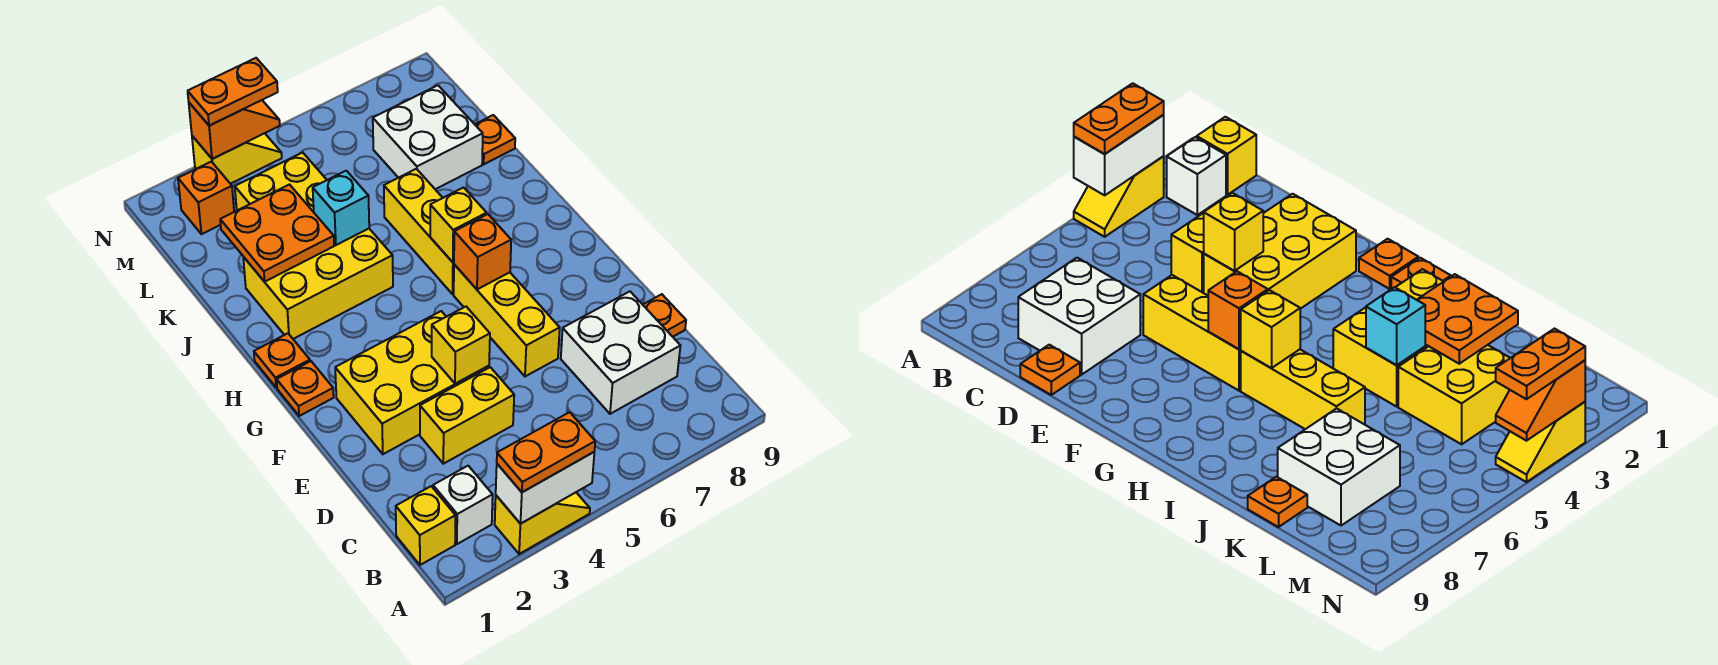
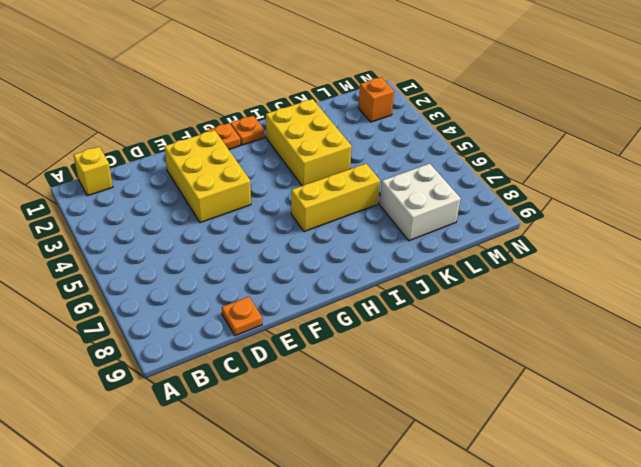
none -> yellow 1x2 slope [495,493,590,554]
none -> white 1x1 brick [433,466,493,544]
none -> white 2x2 brick [561,292,680,414]

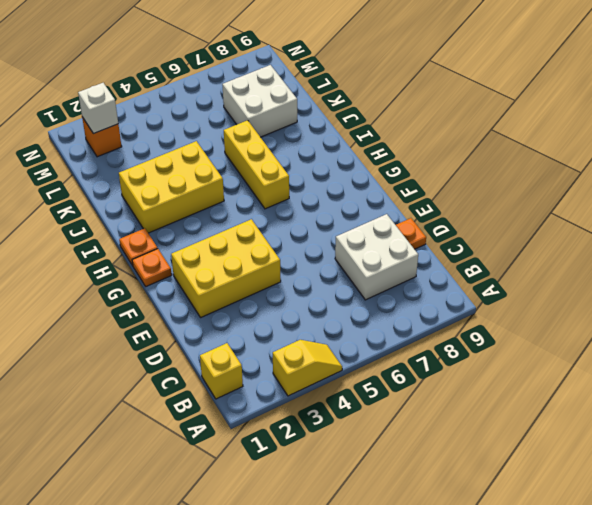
white 1x1 brick [78,83,118,134] -> white 1x1 brick moved to [433,466,493,544]
none -> yellow 1x2 brick [420,367,514,464]
none -> yellow 1x3 brick [454,264,560,376]
none -> yellow 2x2 brick [235,153,326,212]

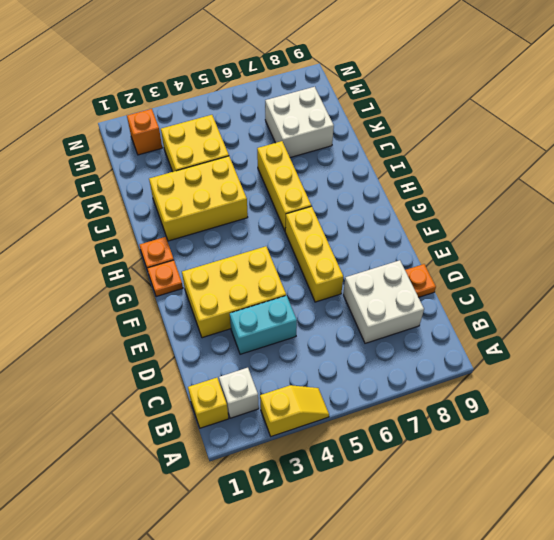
cyan 1x2 brick [230,296,297,354] -> yellow 1x2 brick [420,367,514,464]
none -> orange 1x1 plate [475,115,515,164]
none -> yellow 1x2 slope [192,133,282,184]
none -> white 1x2 brick [496,452,594,524]

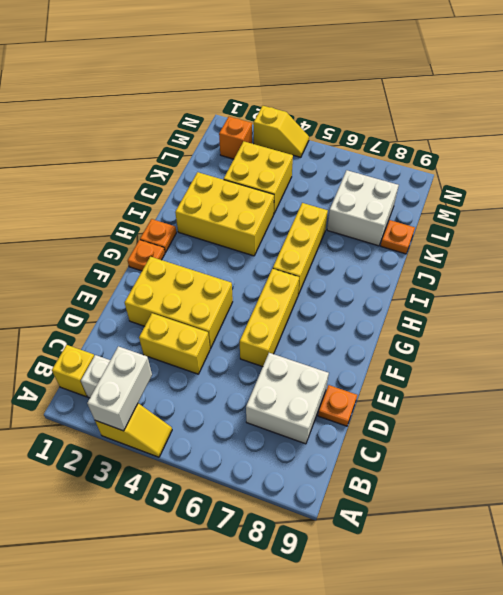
white 1x2 brick [87,346,152,431] -> white 1x2 brick turned to [496,452,594,524]
none -> yellow 1x1 brick [432,307,490,384]
none -> orange 1x1 brick [454,214,511,289]
none -> yellow 1x1 brick [430,188,487,262]

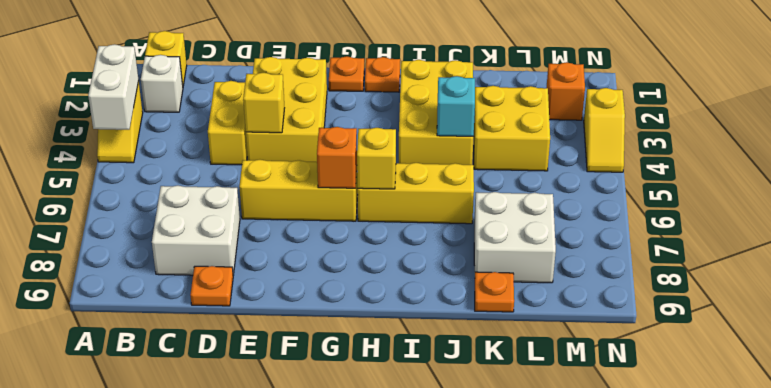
none -> orange 2x2 plate [220,185,334,282]
none -> orange 1x2 slope [189,100,280,159]
none -> orange 1x2 plate [497,412,595,492]

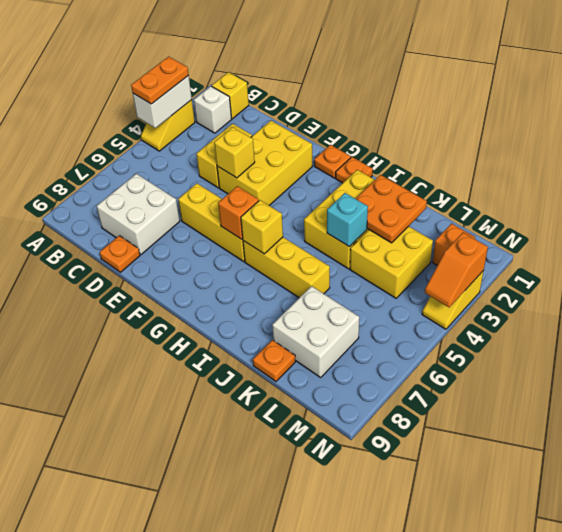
none -> orange 1x2 plate [188,58,278,126]

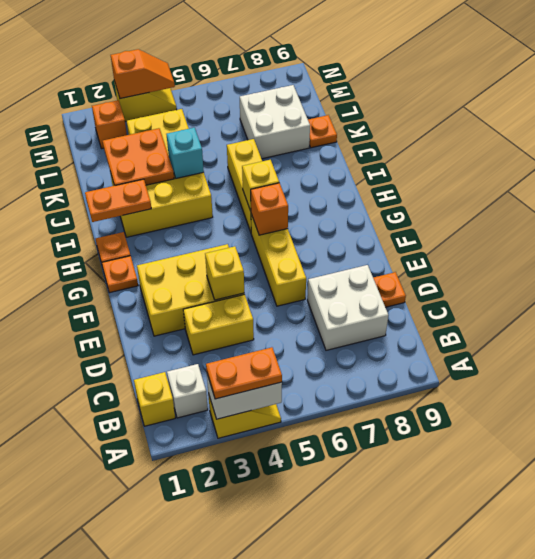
orange 1x2 plate [85,179,151,222] -> orange 1x2 plate moved to [188,58,278,126]

